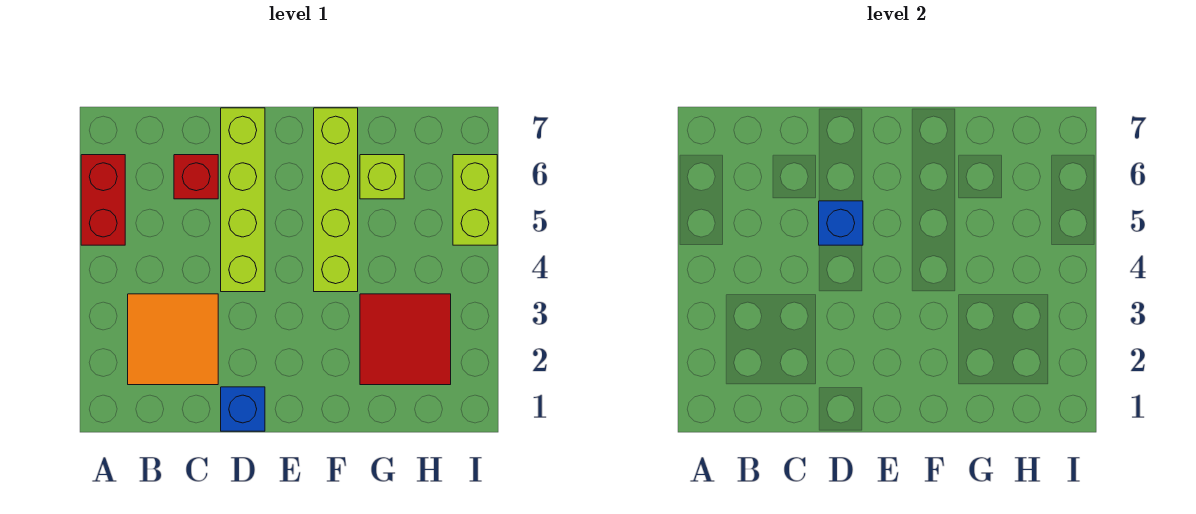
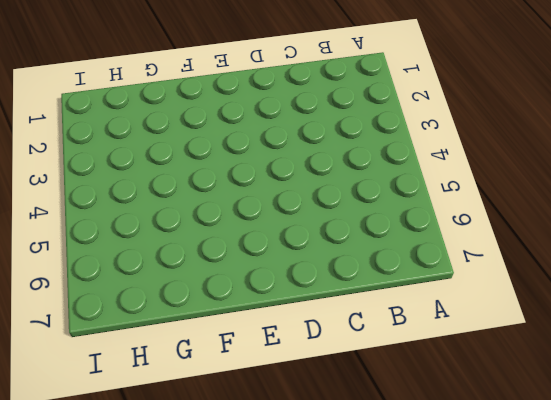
none -> red 1x2 brick [81,155,125,245]
none -> orange 2x2 tile [128,294,218,385]

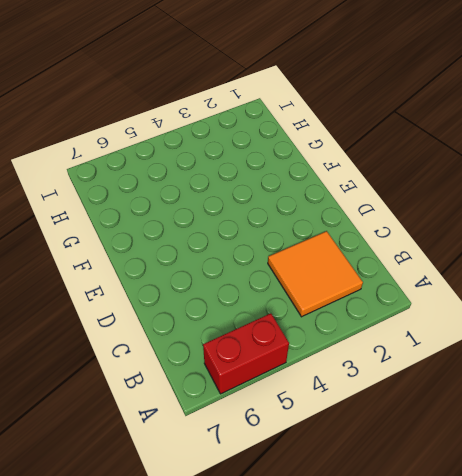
none -> red 1x1 brick [174,155,218,199]
none -> blue 1x1 brick [221,387,265,431]

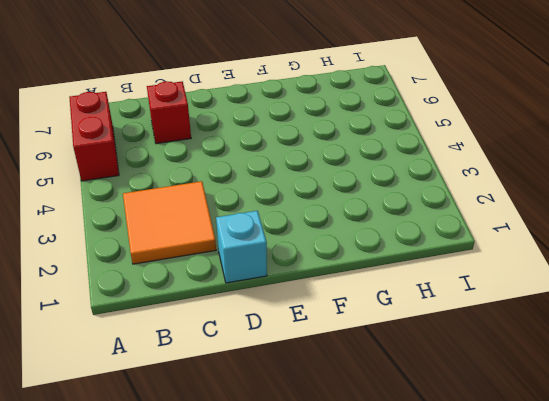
cyan 1x1 brick [216,211,267,283] -> blue 1x1 brick [221,387,265,431]
none -> lime 1x4 brick [221,108,265,292]
none -> lime 1x4 brick [314,108,358,292]

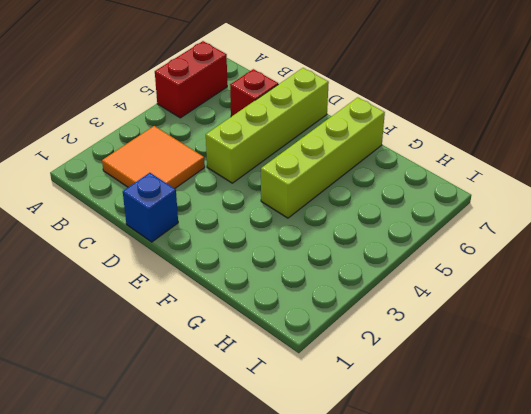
none -> red 2x2 tile [360,294,451,385]
none -> lime 1x1 brick [360,155,404,199]

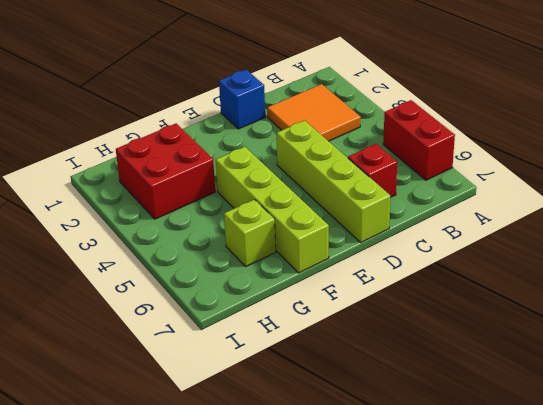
red 2x2 brick [116,123,215,219] -> red 2x2 tile [360,294,451,385]
none -> lime 1x2 brick [453,155,497,245]
none -> blue 1x1 brick [819,201,863,245]

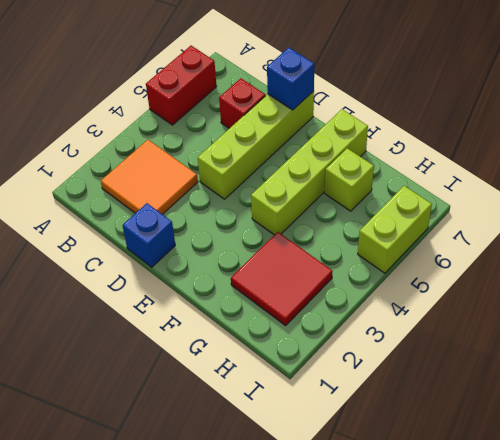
blue 1x1 brick [267,48,314,110] -> blue 1x1 brick moved to [819,201,863,245]

